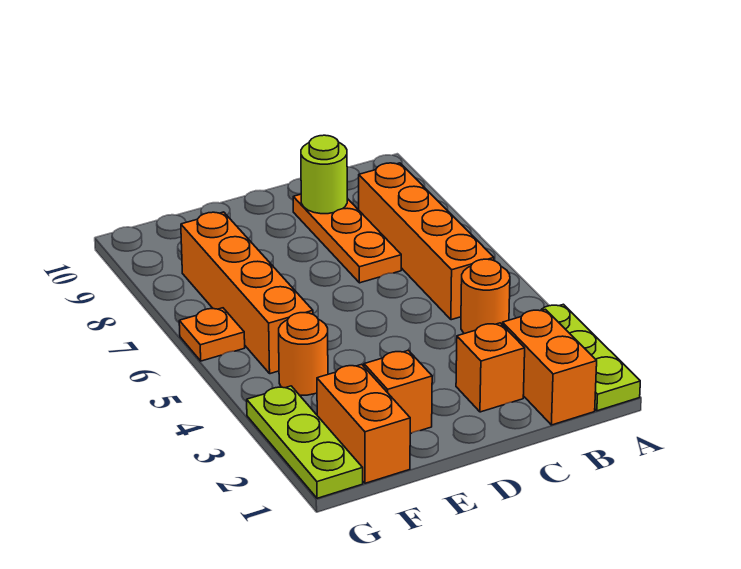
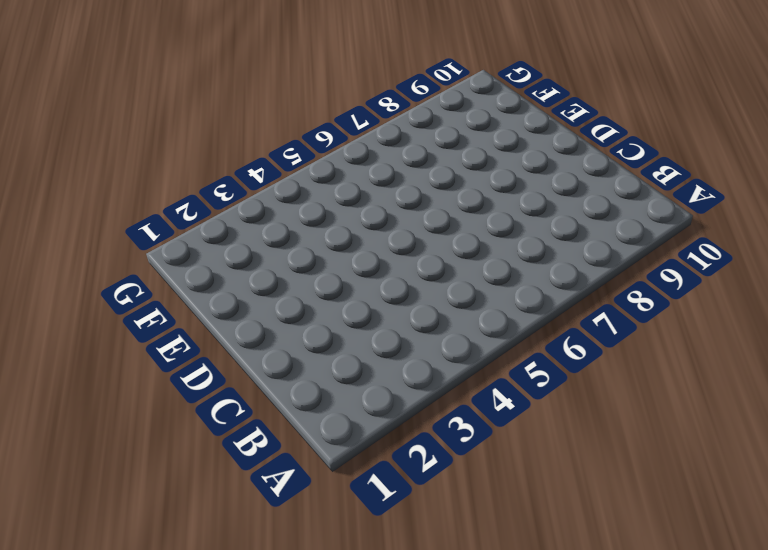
none -> lime 1x3 plate [541,304,640,411]
none -> orange 1x2 brick [503,309,597,425]
none -> orange 1x1 round brick [461,259,510,334]

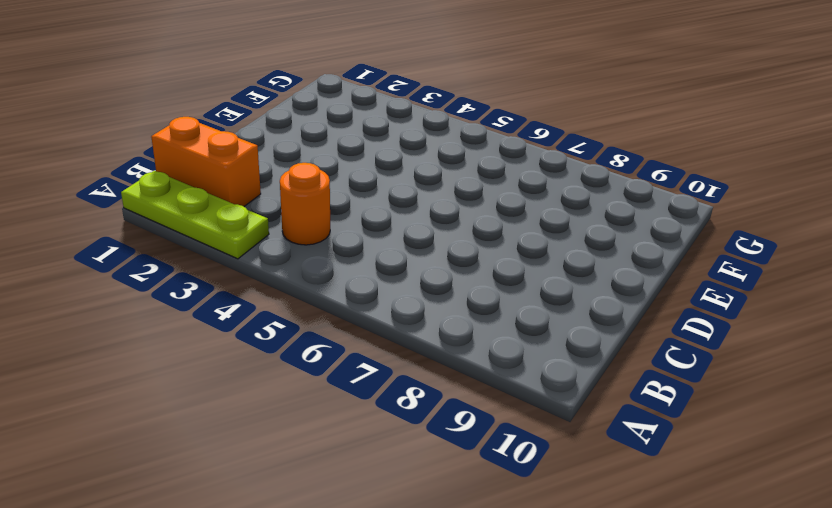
none -> orange 1x4 brick [359,163,494,320]
none -> orange 1x1 brick [456,323,525,412]
none -> orange 1x3 plate [293,194,401,283]

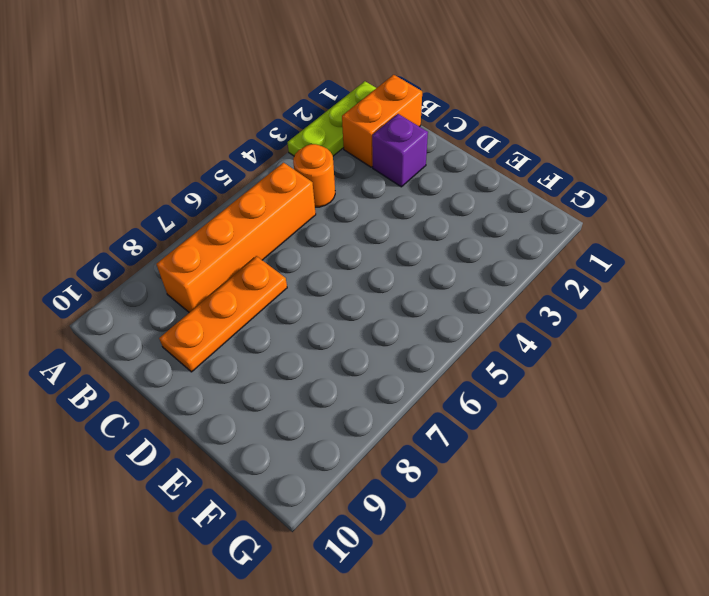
purple 1x1 brick [372,114,428,187] -> orange 1x1 brick [456,323,525,412]
none -> orange 1x1 brick [364,350,432,434]
none -> orange 1x2 brick [317,364,410,483]
none -> orange 1x1 round brick [279,313,328,395]

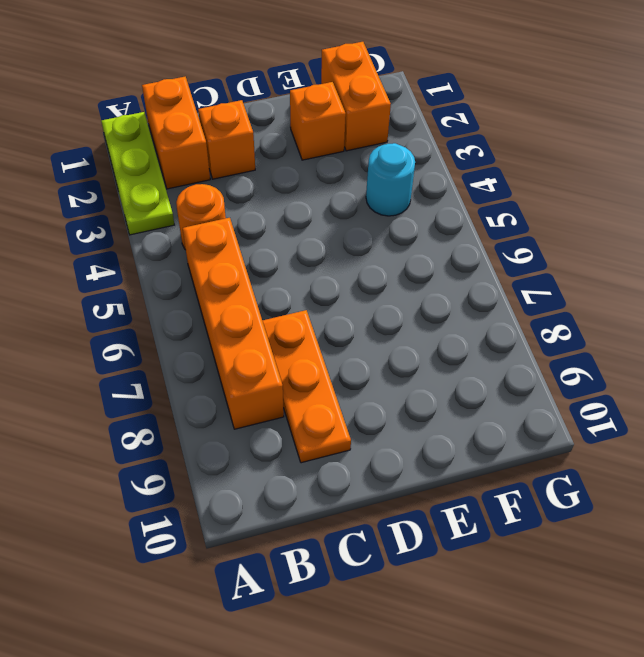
cyan 1x1 round brick [366,143,415,216] -> orange 1x1 round brick [279,313,328,395]
none -> orange 1x4 brick [181,212,313,374]
none -> lime 1x3 plate [247,386,363,498]
none -> orange 1x1 plate [179,308,245,361]

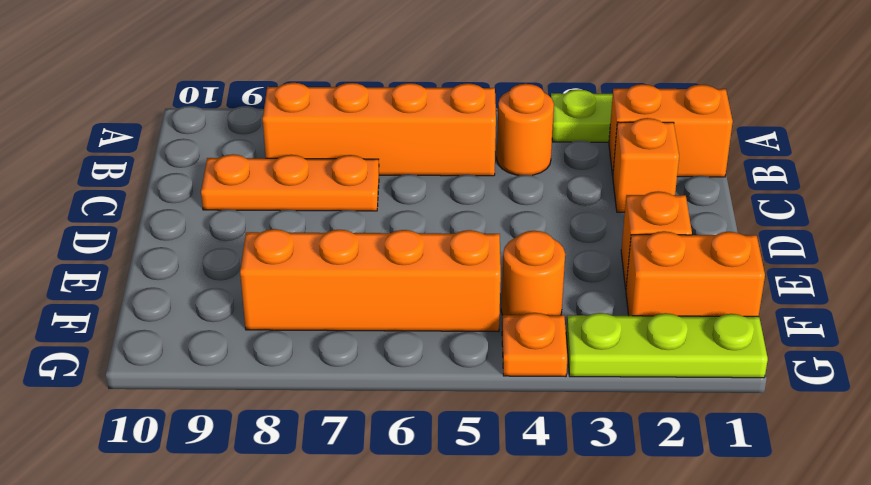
orange 1x1 plate [502,313,567,377] -> orange 1x1 plate moved to [179,308,245,361]
none -> lime 1x1 round brick [301,135,347,214]

